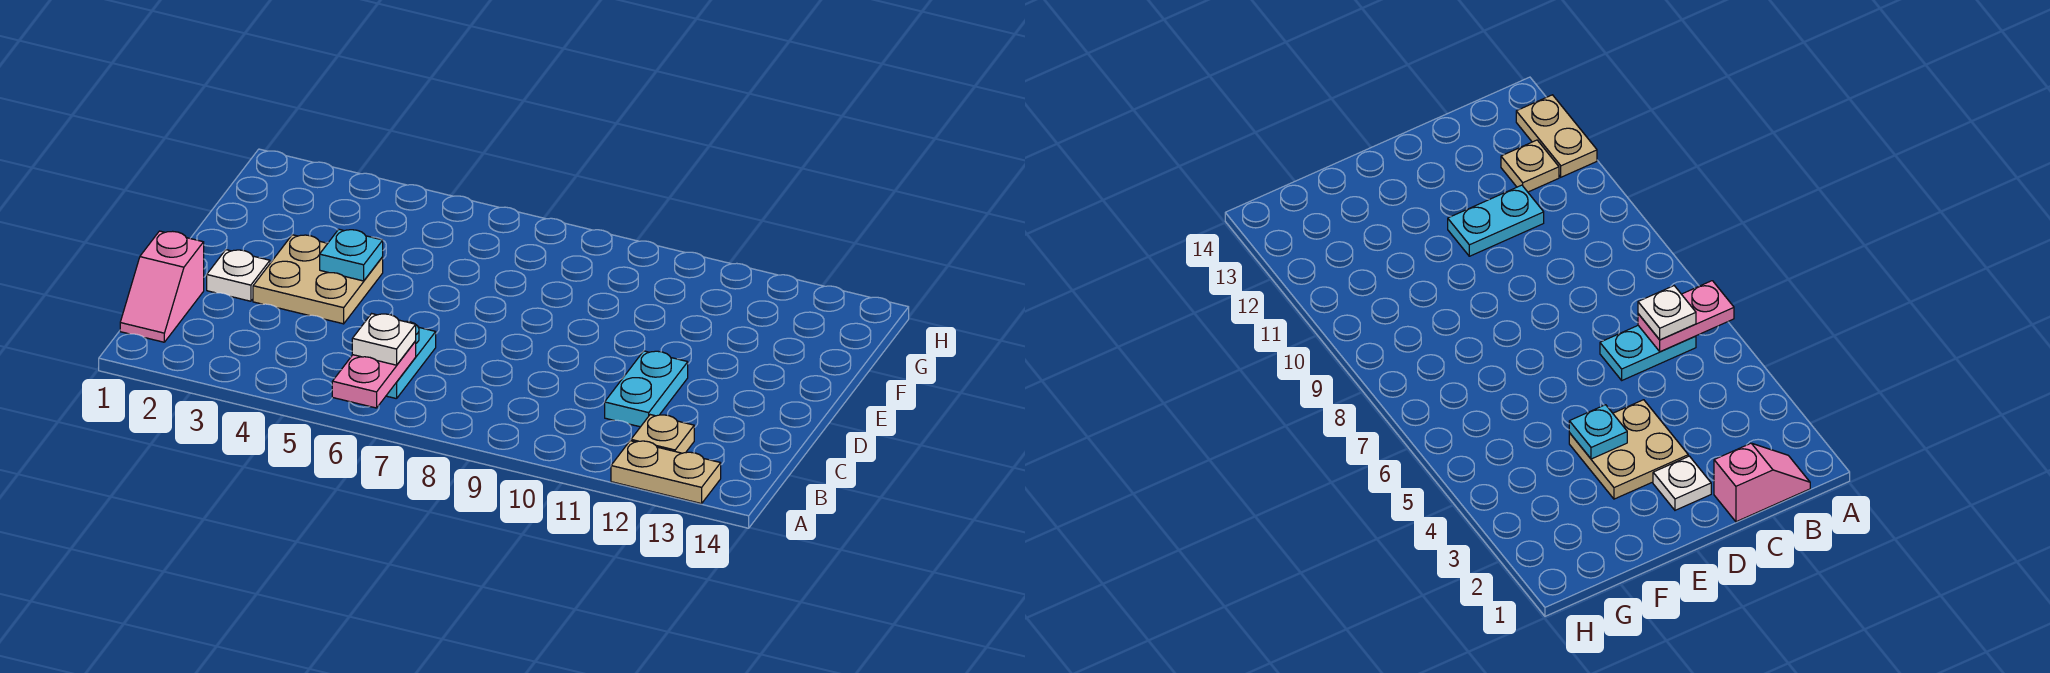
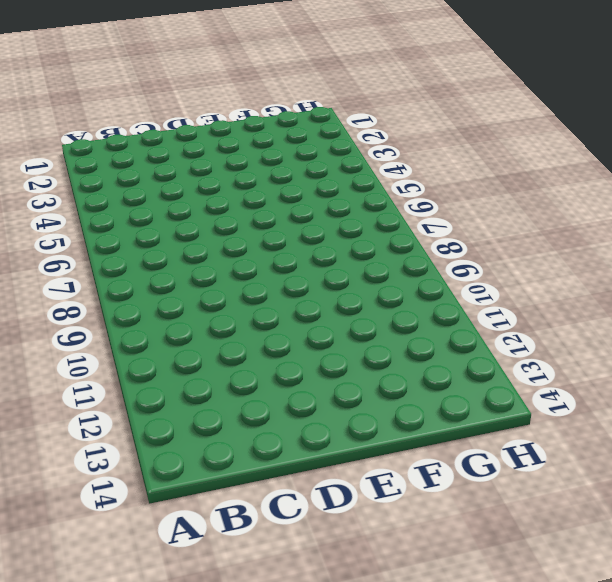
none -> tan 1x2 plate [611,441,721,504]
none -> pink 1x2 slope [120,231,204,342]

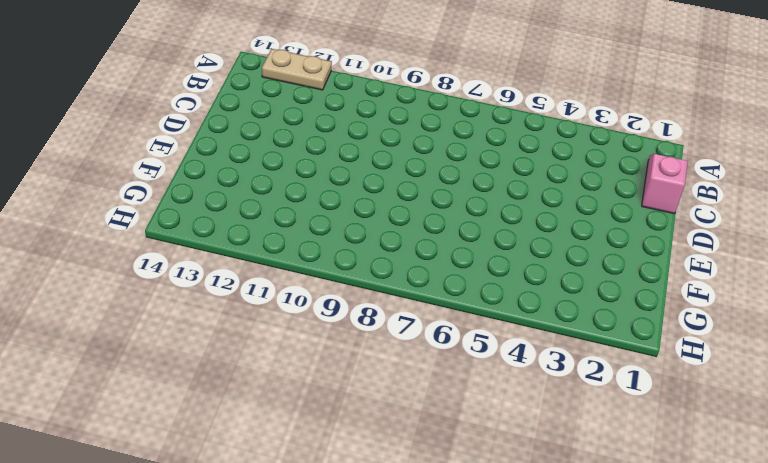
none -> cyan 1x2 plate [386,321,436,399]
none -> tan 1x1 plate [631,415,694,453]

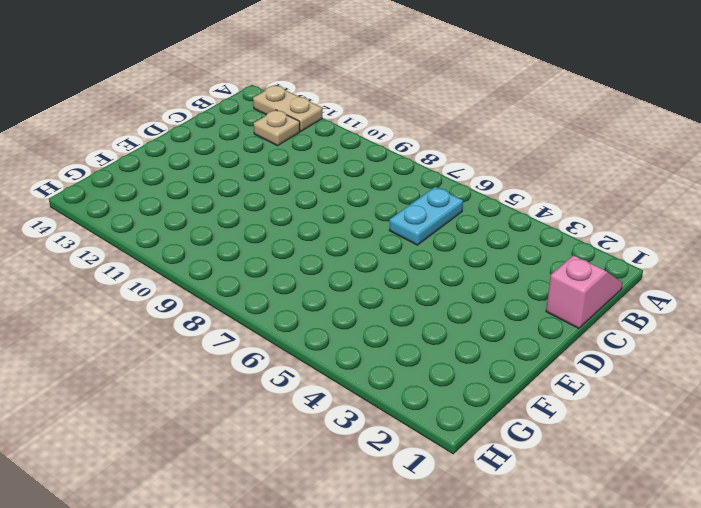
none -> cyan 1x2 plate [605,351,688,427]
none -> white 1x1 plate [207,250,270,301]

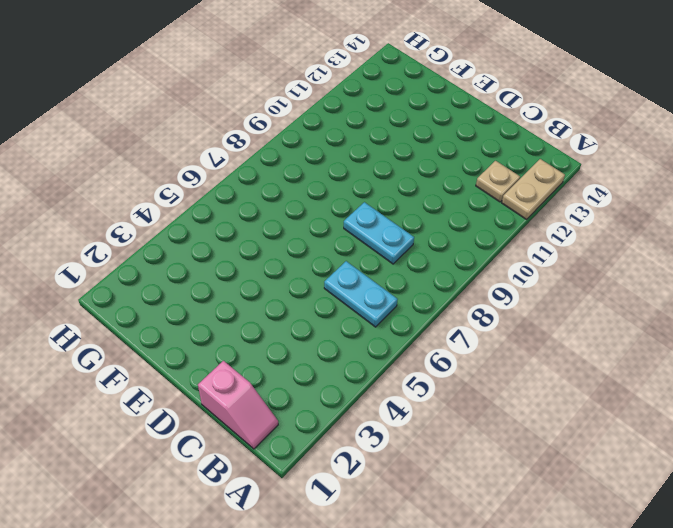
cyan 1x2 plate [344,202,414,264] -> cyan 1x2 plate moved to [605,351,688,427]
none -> white 1x1 plate [207,250,270,301]
none -> tan 2x2 plate [253,235,383,324]

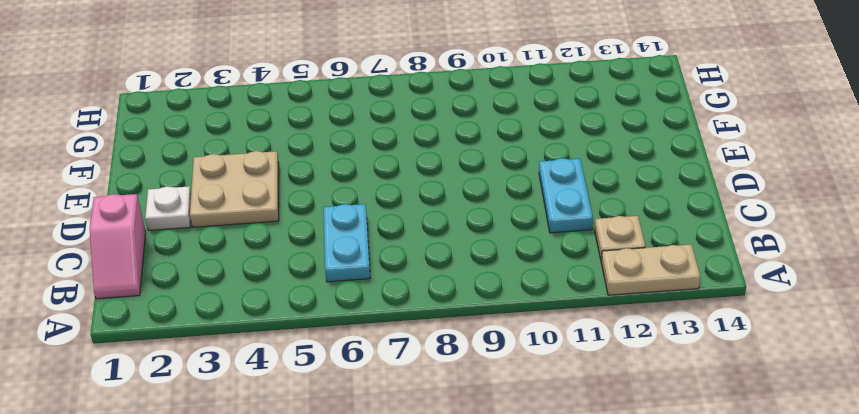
none -> pink 1x2 plate [332,341,416,408]
none -> cyan 1x1 plate [320,229,383,281]

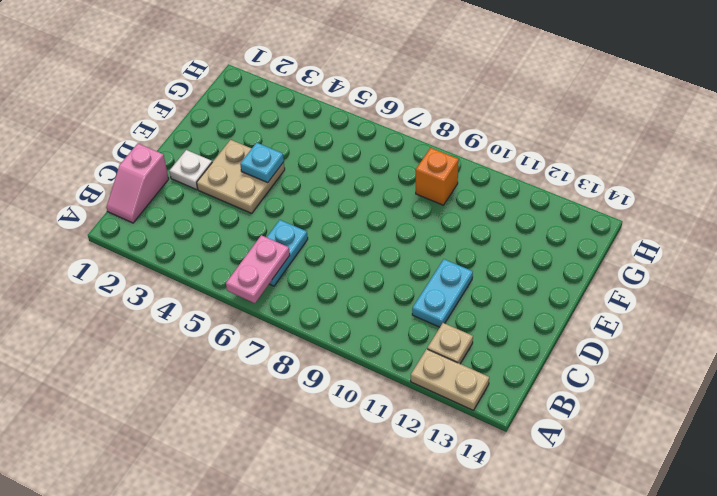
orange 1x1 brick [416,148,459,205] -> none
none -> white 1x1 plate [352,314,416,365]

